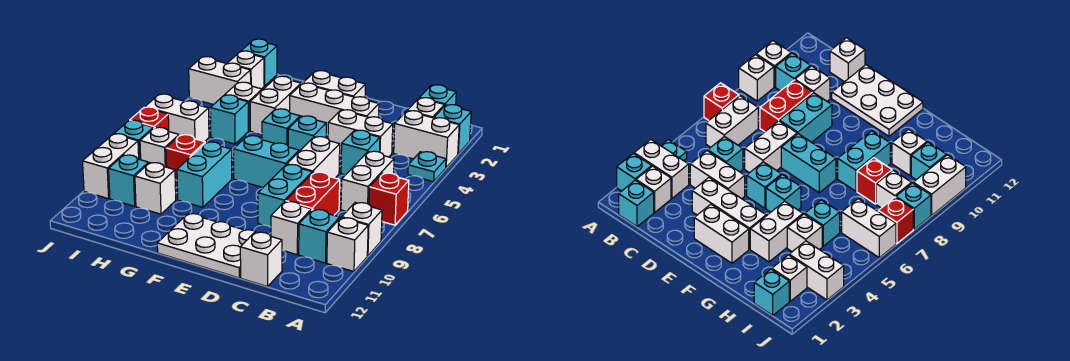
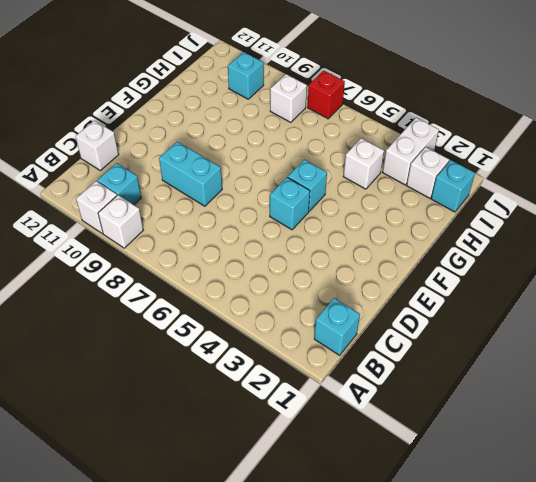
none -> cyan 1x1 brick [434,105,471,154]
none -> white 1x2 brick [394,111,459,167]
none -> cyan 1x1 plate [408,152,446,182]
none -> red 1x1 brick [369,173,409,225]

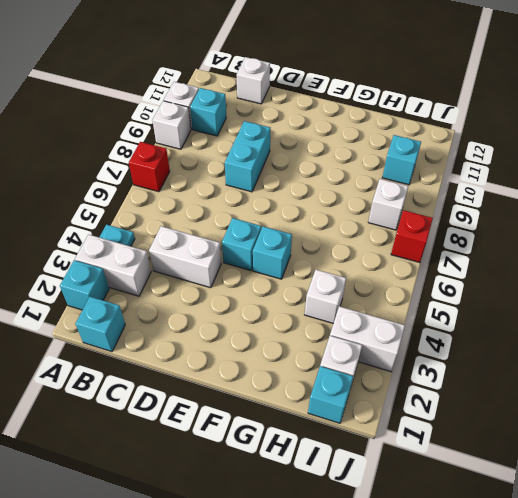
none -> white 1x1 brick [407,98,444,118]
none -> white 1x2 brick [341,151,394,211]
none -> cyan 1x1 brick [341,130,380,175]
none -> red 1x2 brick [286,172,340,215]

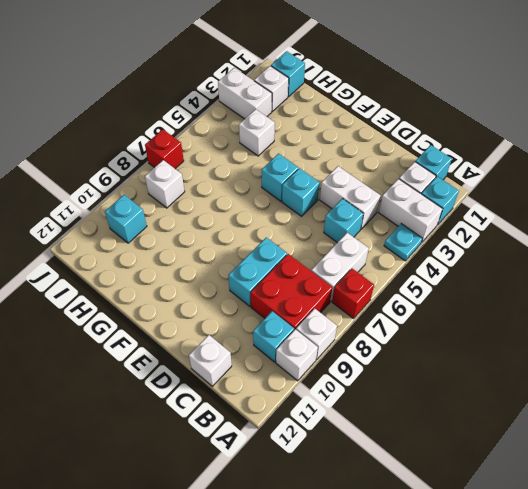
red 2x2 brick [251,254,332,330] -> red 1x2 brick [286,172,340,215]
none -> white 1x1 brick [271,201,311,255]
none -> white 1x3 brick [289,83,379,135]
none -> white 1x2 brick [287,137,340,178]
none -> white 2x3 plate [157,213,255,278]

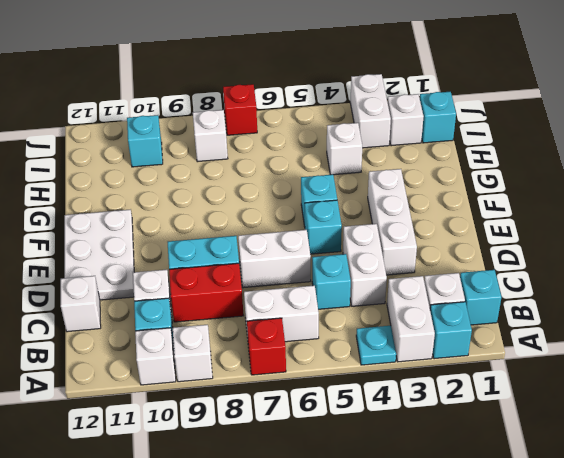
none -> white 1x2 brick [303,71,365,97]
none -> cyan 1x2 brick [233,136,299,187]
none -> white 1x2 brick [250,76,301,134]
none -> cyan 1x2 brick [177,142,232,207]

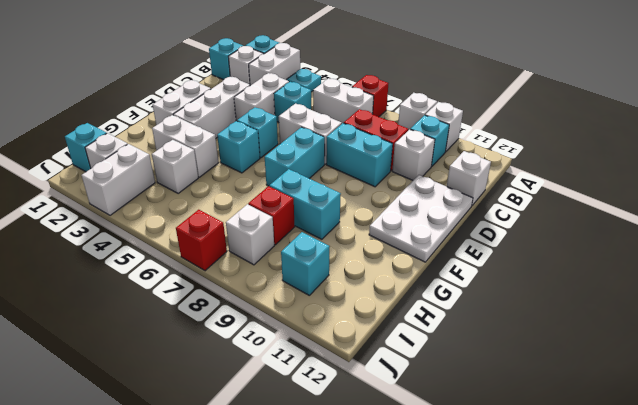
none -> cyan 1x1 brick [210,95,248,144]
none -> white 1x1 brick [135,163,176,214]
none -> white 1x2 brick [145,94,209,142]
none -> cyan 1x1 brick [114,120,153,160]

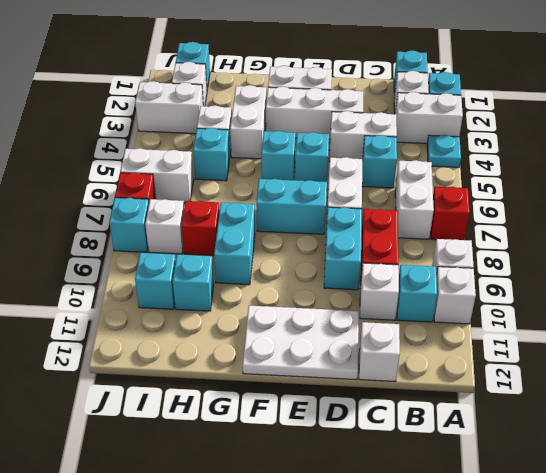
cyan 1x1 brick [173,254,214,311] -> white 1x1 brick [135,163,176,214]
none -> white 1x2 brick [83,134,139,199]

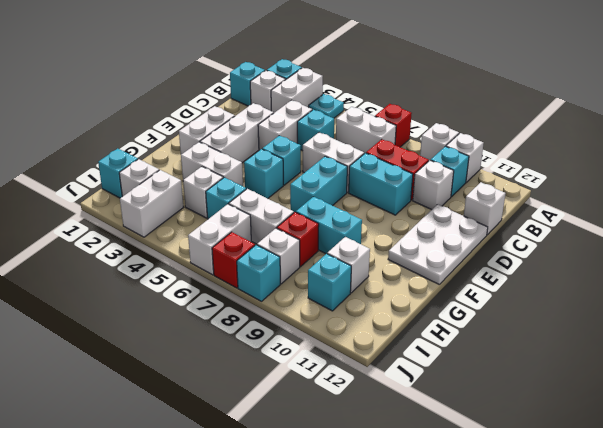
white 1x2 brick [229,189,294,244] -> white 1x2 brick moved to [83,134,139,199]

